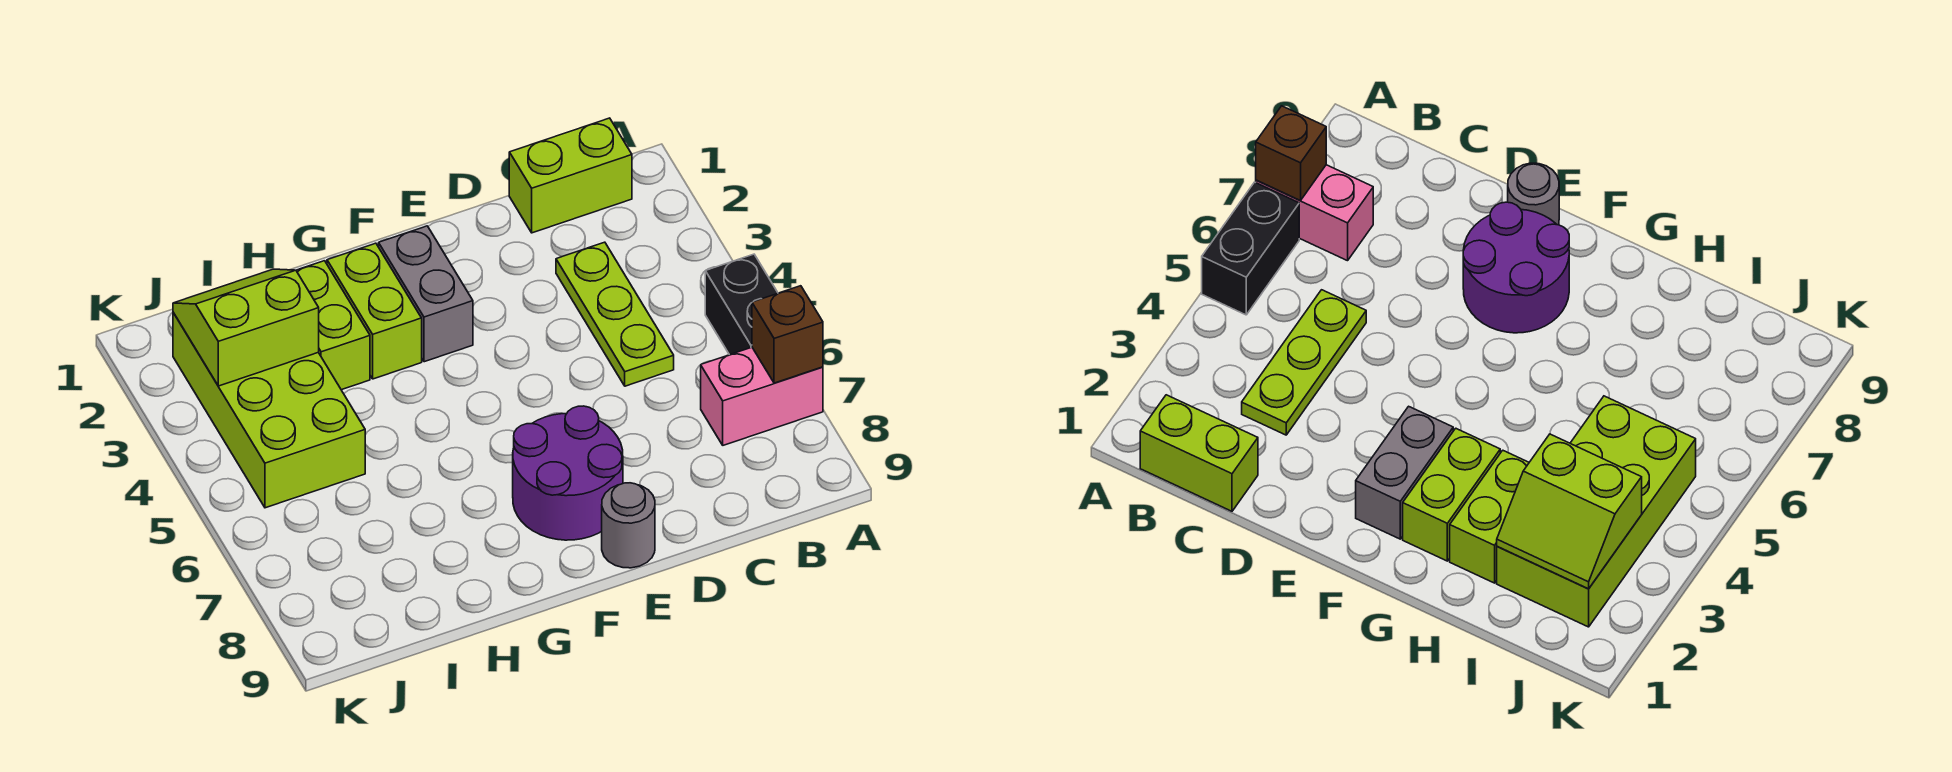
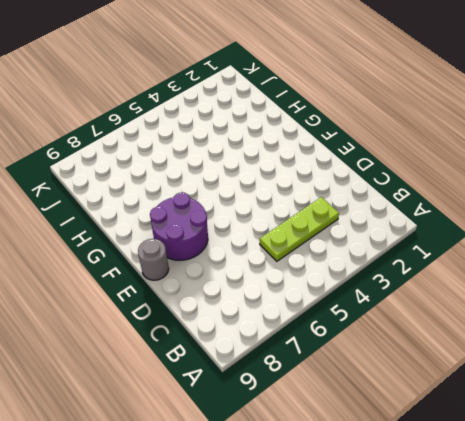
none -> black 1x2 brick [705,254,778,355]
none -> pink 1x2 brick [701,347,823,445]
none -> lime 1x2 brick [509,118,632,233]

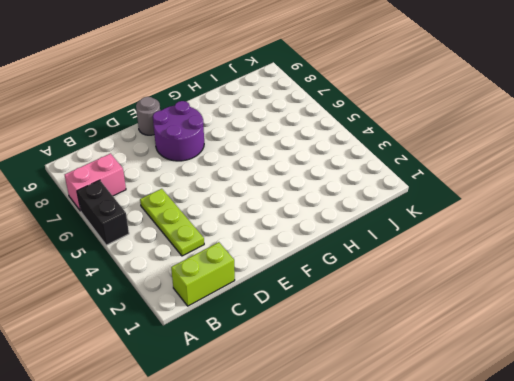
none -> grey 1x2 brick [379,226,473,362]
none -> lime 1x2 brick [327,243,422,379]
none -> lime 1x2 brick [296,261,370,390]

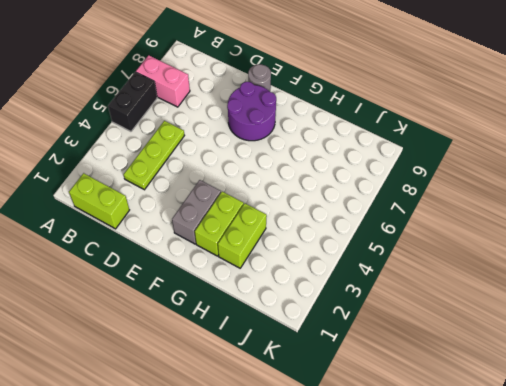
none -> lime 2x4 brick [173,313,365,508]
none -> brown 1x1 brick [752,286,823,383]
none -> lime 2x2 slope [173,269,319,386]

